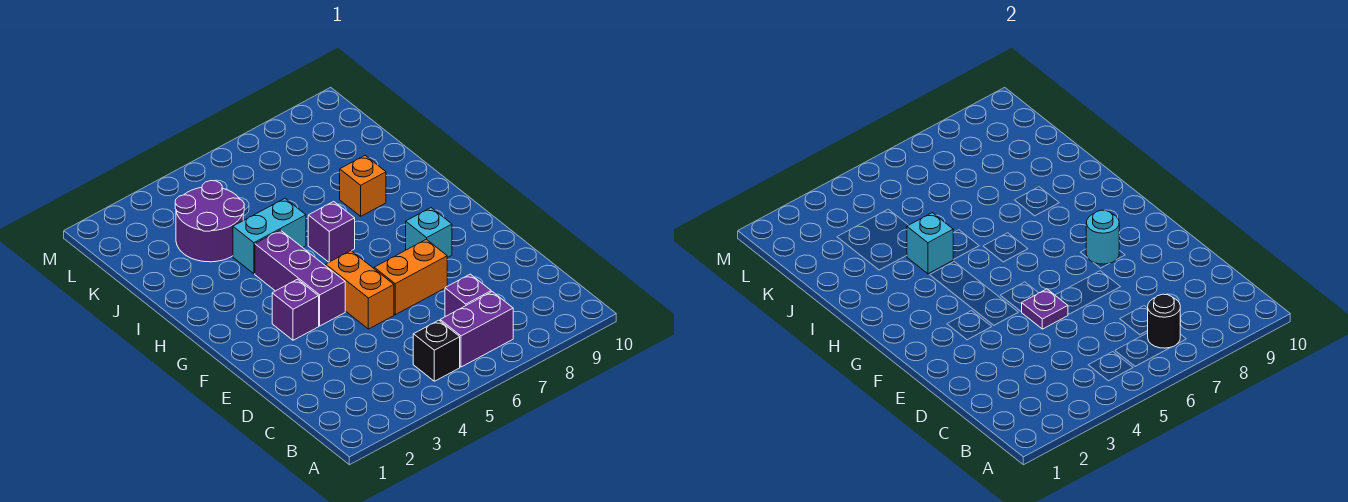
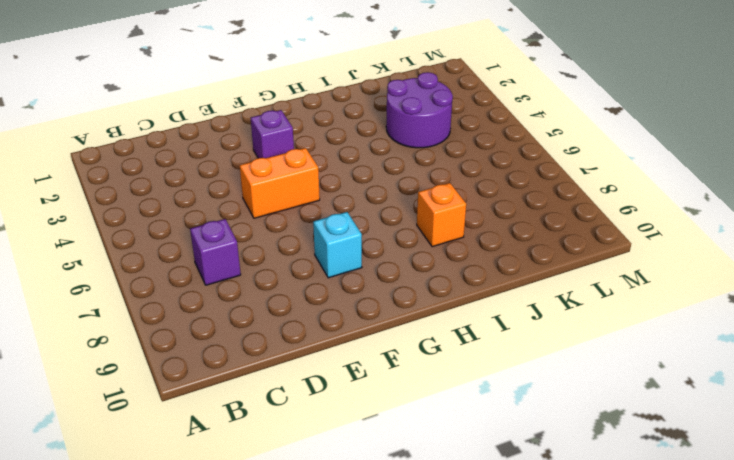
none -> black 1x1 brick [413,320,460,381]
none -> purple 1x2 brick [440,292,513,367]
none -> orange 1x2 brick [374,239,447,315]

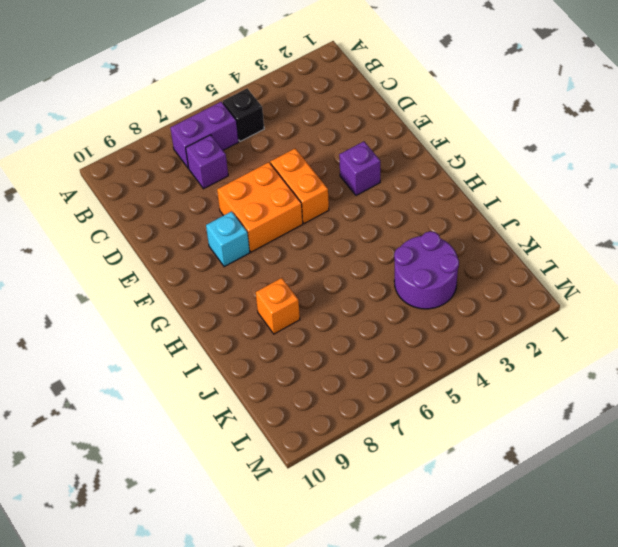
orange 2x2 brick [217,162,303,252] -> orange 1x2 brick [374,239,447,315]
none -> purple 1x3 brick [255,230,345,326]
none -> purple 1x1 brick [308,201,355,262]
none -> cyan 1x2 brick [233,199,306,274]

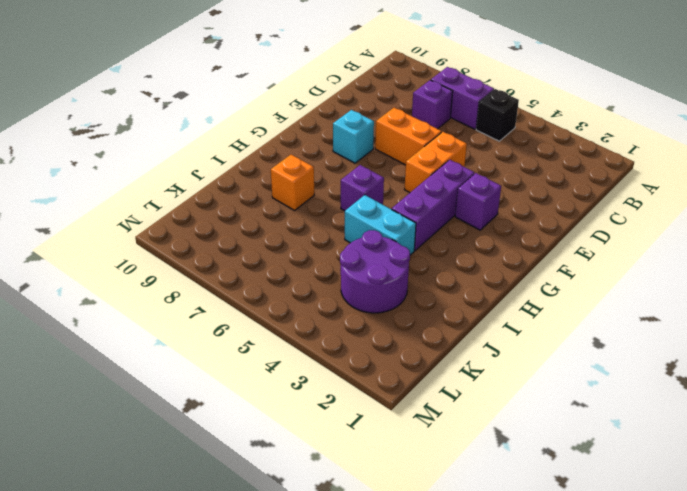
none -> black 1x1 round brick [1148,294,1180,348]
none -> purple 1x1 plate [1022,289,1068,329]
none -> cyan 1x1 round brick [1086,210,1119,264]

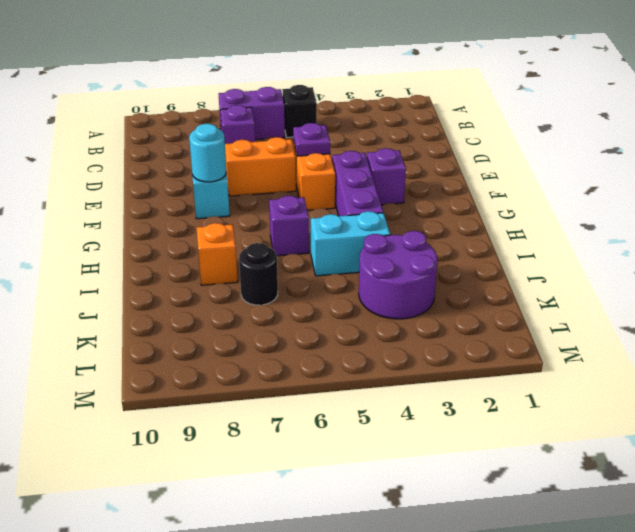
black 1x1 round brick [239,243,278,305] -> black 1x1 round brick moved to [1148,294,1180,348]
none -> cyan 1x1 brick [907,213,954,274]

